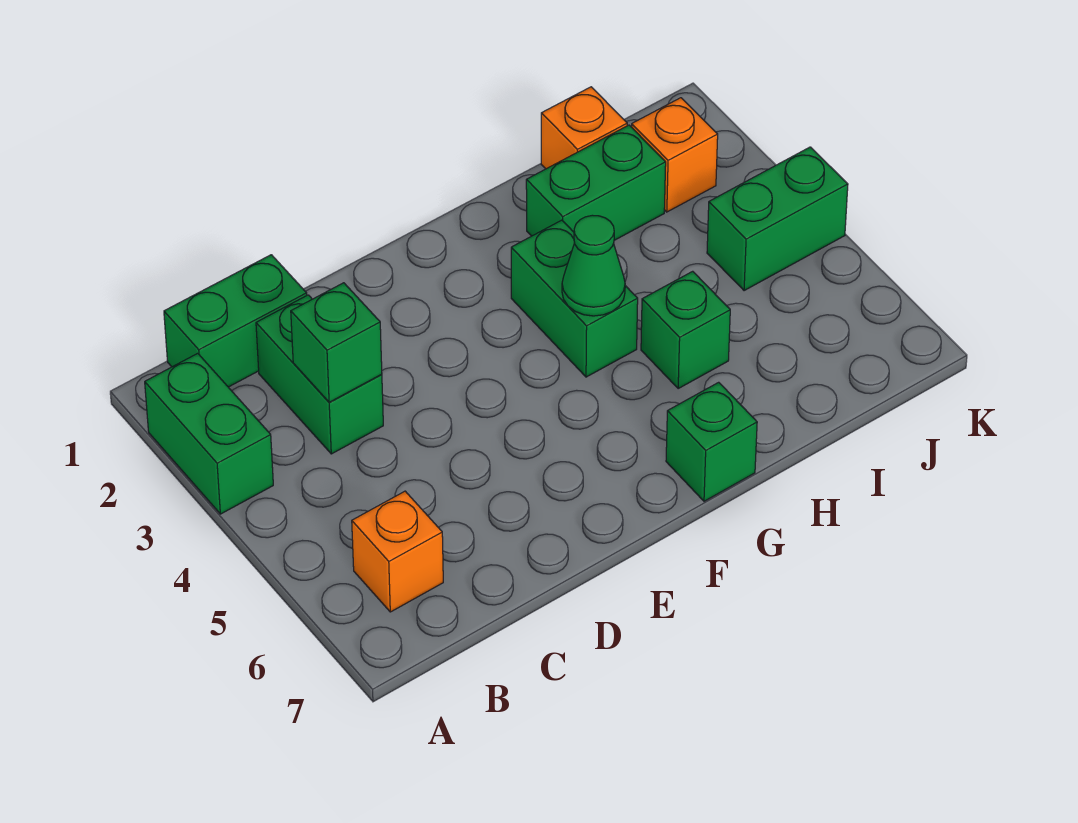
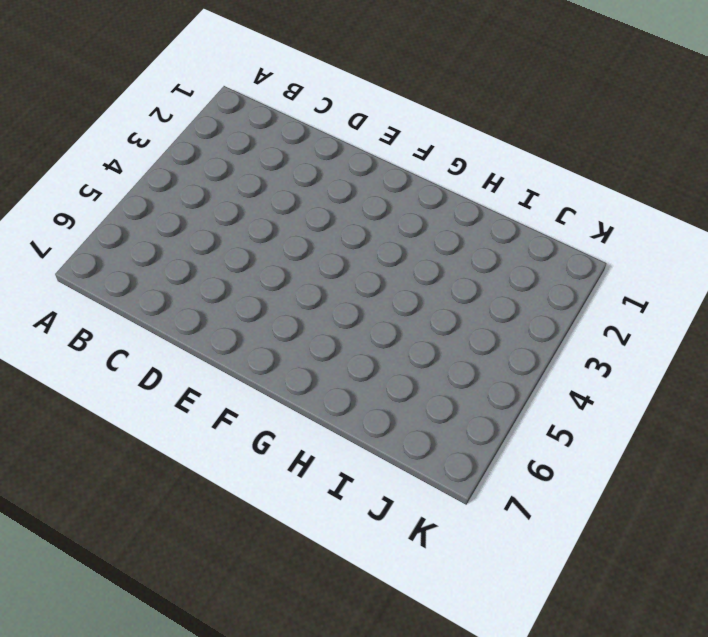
none -> green 1x2 brick [145,353,273,514]
none -> green 1x2 brick [164,255,307,387]
none -> orange 1x1 brick [352,491,443,612]

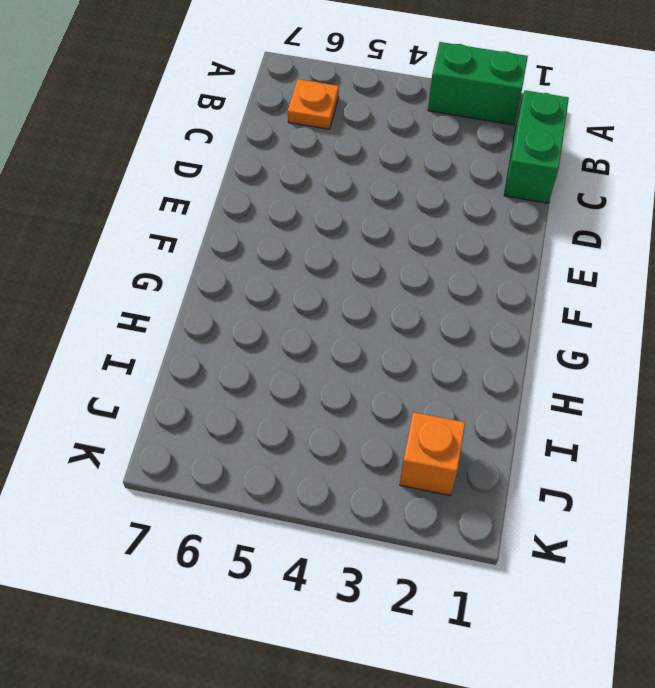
orange 1x1 plate [288,79,339,129] -> orange 1x1 brick [352,491,443,612]
none -> green 1x2 brick [256,295,383,454]
none -> green 1x2 brick [511,220,638,377]
none -> green 1x1 brick [666,382,757,501]

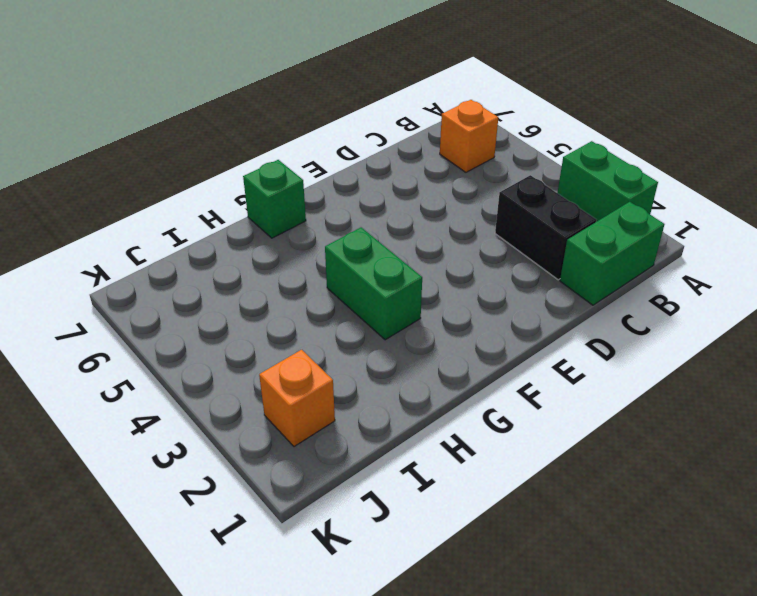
black 1x2 brick [495,175,596,280] -> green 1x2 brick [256,295,383,454]
none -> green 1x2 brick [526,125,666,240]
none -> green 1x1 brick [641,271,730,388]
none -> orange 1x1 brick [541,87,627,169]

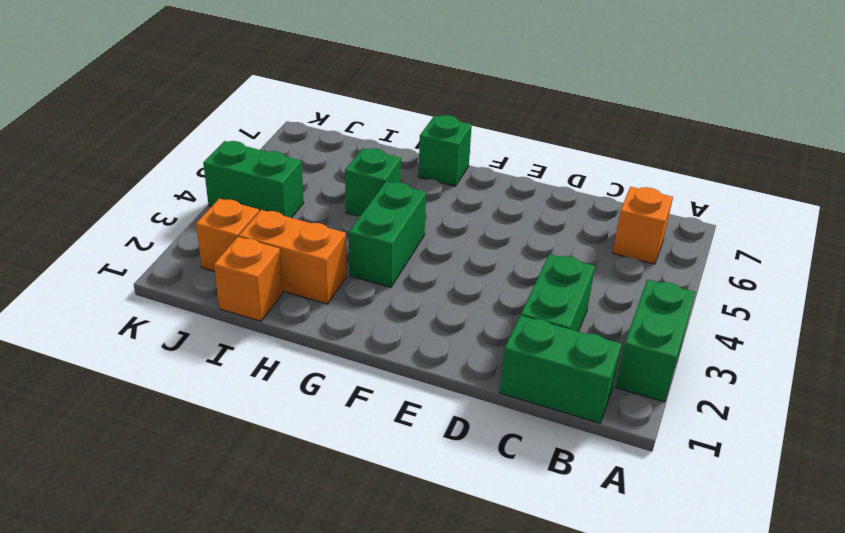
orange 1x2 brick [239,210,347,304] -> green 1x2 brick [526,125,666,240]
none -> green 1x1 brick [291,283,382,402]
none -> green 1x1 cone [562,215,625,316]

